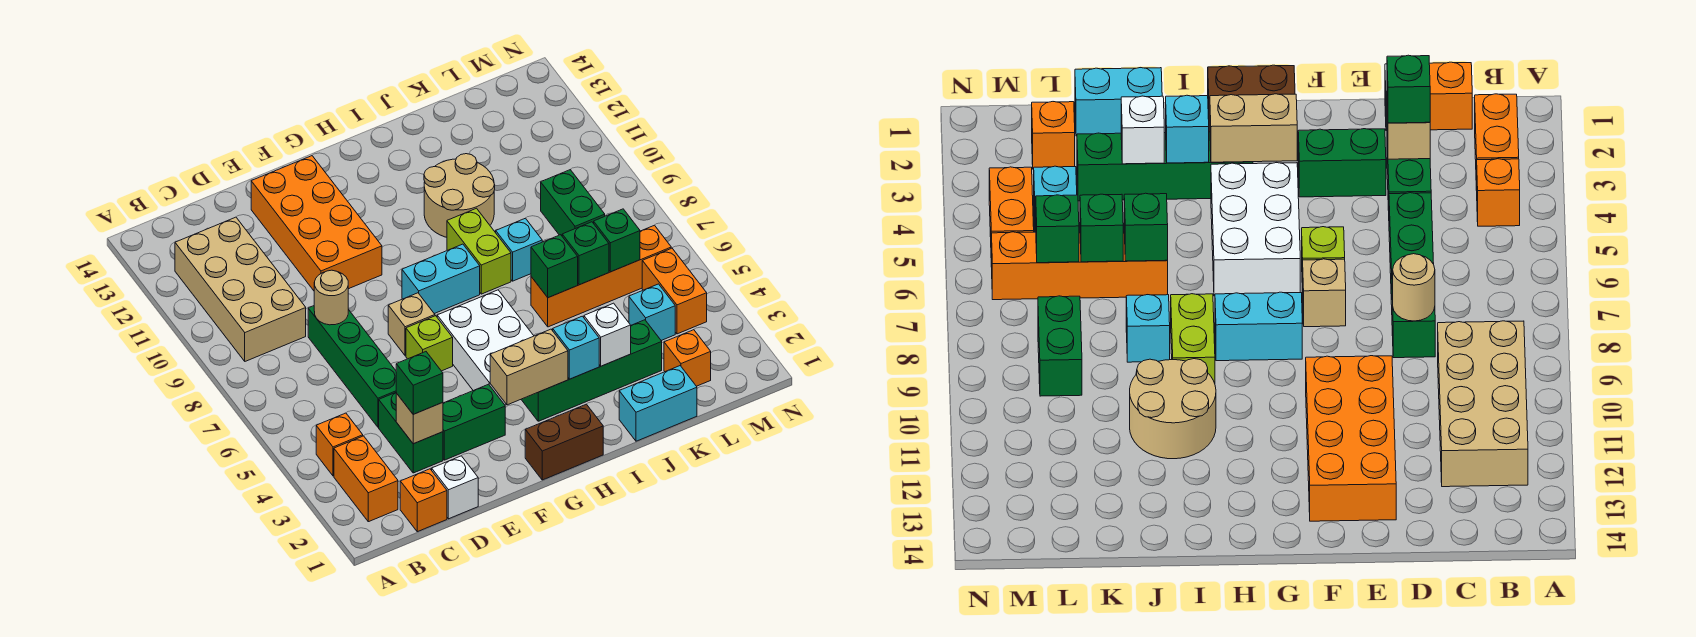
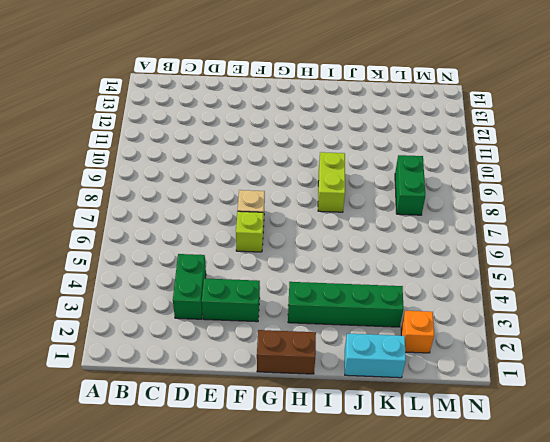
none -> orange 1x2 brick [334,436,398,522]
none -> orange 1x1 brick [316,413,363,476]
none -> tan 2x4 brick [175,217,306,361]
none -> orange 1x1 brick [400,469,447,532]

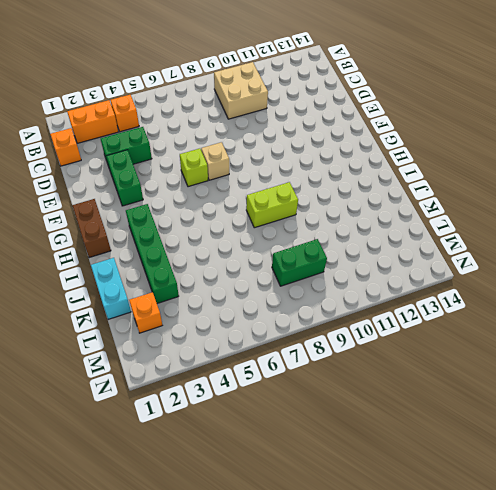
tan 2x2 brick [214,62,268,119] -> tan 2x4 brick [175,217,306,361]
none -> white 1x1 brick [432,456,478,519]
none -> green 1x4 brick [308,306,396,427]
none -> orange 2x4 brick [251,156,382,291]
none -> white 2x3 brick [437,290,534,405]

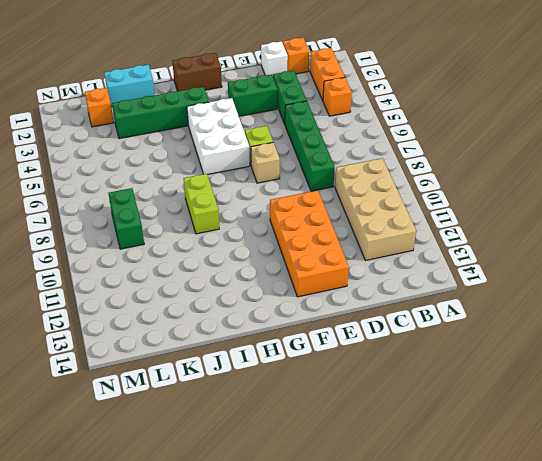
none -> cyan 1x2 brick [402,244,480,314]
none -> tan 2x2 round brick [424,154,495,237]
none -> orange 1x4 brick [531,225,671,327]
none -> cyan 1x1 brick [496,218,542,281]

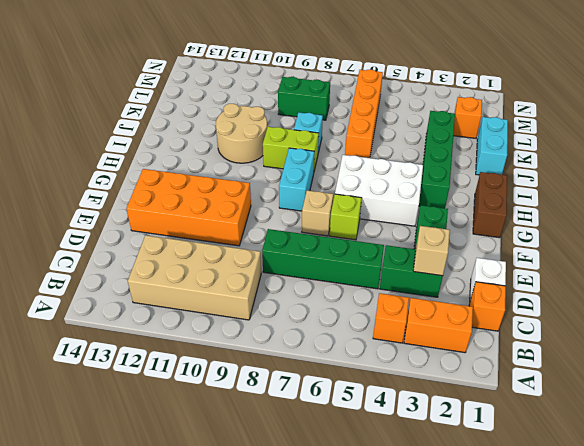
none -> cyan 1x1 brick [629,284,675,340]
none -> orange 1x2 brick [642,248,707,334]
none -> tan 1x1 round brick [314,270,348,325]
none -> tan 1x2 brick [490,329,568,405]

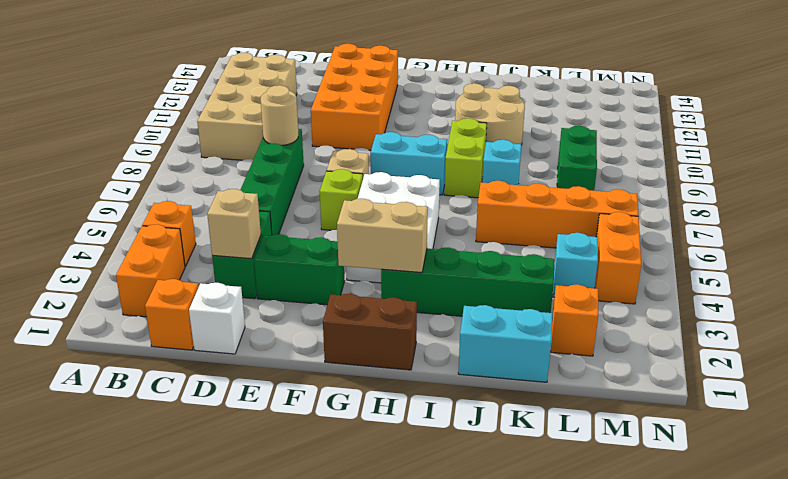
none -> cyan 1x1 brick [553,316,599,379]
none -> white 1x1 brick [584,303,631,366]
none -> green 1x1 brick [531,235,578,298]
none -> green 1x1 brick [562,222,609,285]

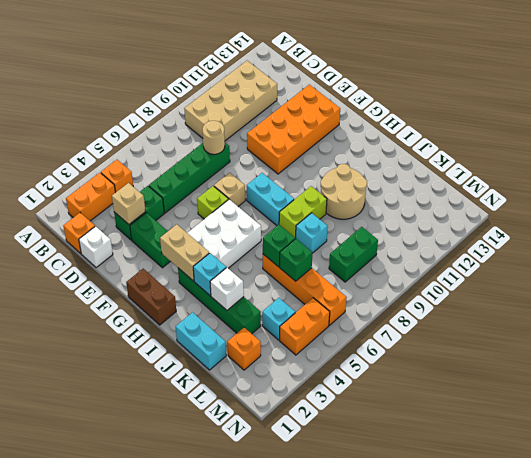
none -> green 1x1 brick [594,209,640,272]
none -> green 1x1 brick [396,352,443,414]

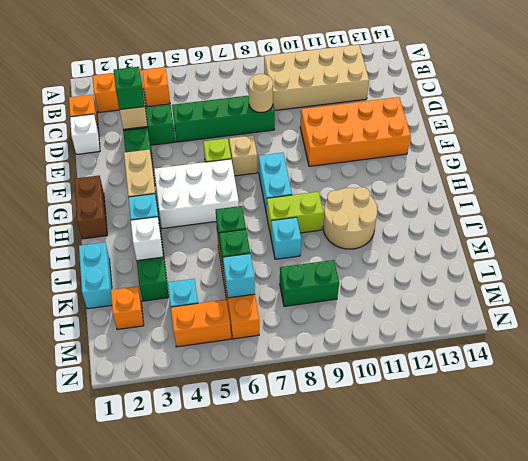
cyan 1x1 brick [223,254,255,298] -> green 1x1 brick [594,209,640,272]

